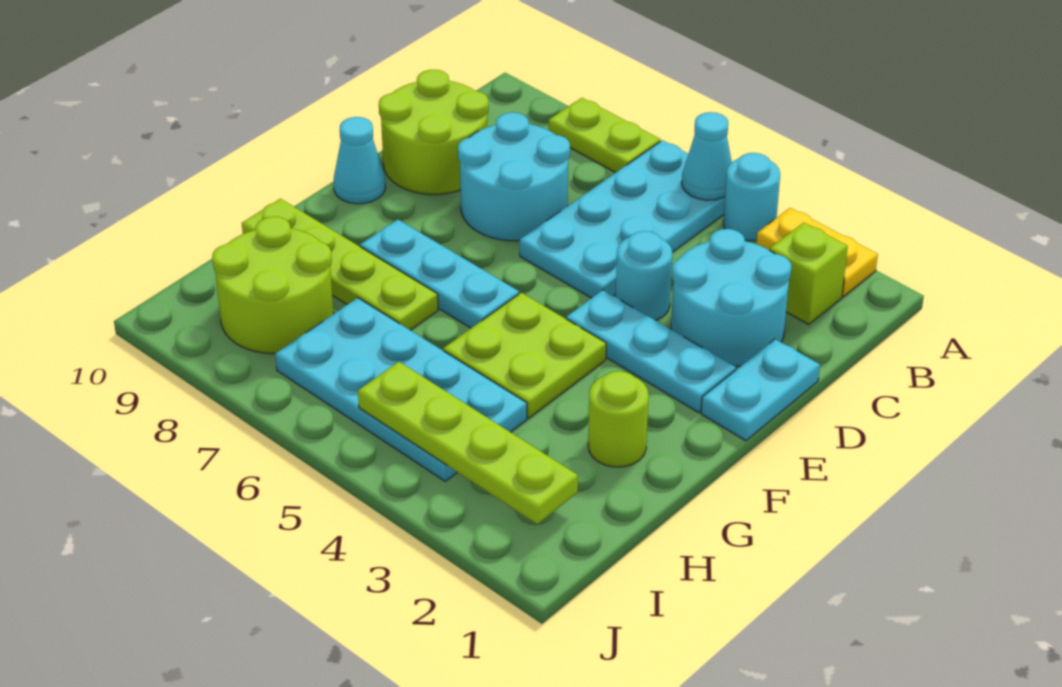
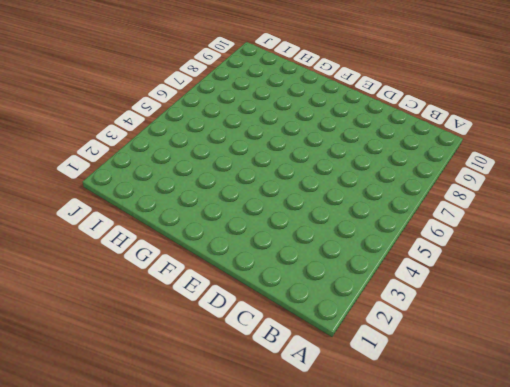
none -> yellow 1x2 plate [756,208,878,297]
none -> cyan 1x1 round brick [723,153,780,241]
none -> cyan 2x4 plate [520,140,725,298]

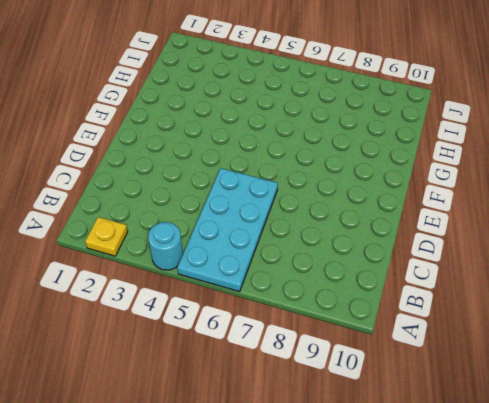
yellow 1x1 plate [85,217,128,256] -> yellow 1x2 plate [756,208,878,297]
none -> lime 1x2 plate [549,98,661,173]
none -> lime 1x1 brick [770,222,848,324]
none -> cyan 2x2 round brick [671,229,791,366]

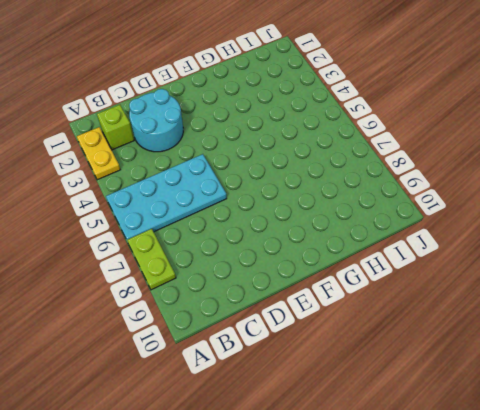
none -> cyan 1x1 round brick [723,153,780,241]
none -> cyan 2x2 round brick [458,112,570,241]
none -> lime 2x2 round brick [379,70,489,195]

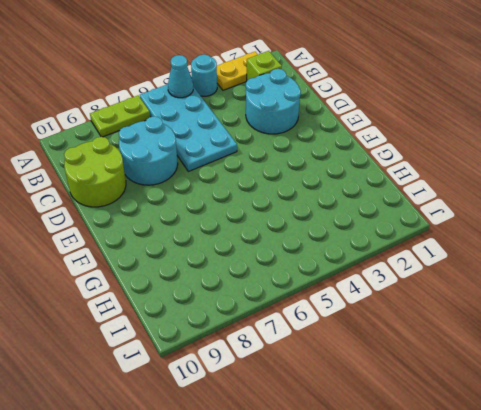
none -> cyan 1x2 plate [701,339,820,441]
none -> cyan 1x1 round brick [616,231,672,320]
none -> cyan 1x3 plate [566,290,736,412]

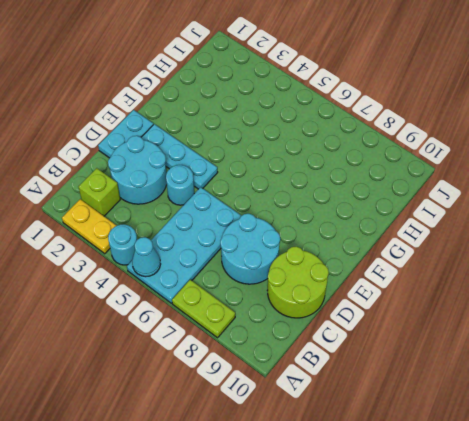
none -> cyan 1x1 cone [334,117,385,204]
none -> lime 2x2 plate [443,293,606,418]
none -> cyan 1x3 plate [360,220,519,328]

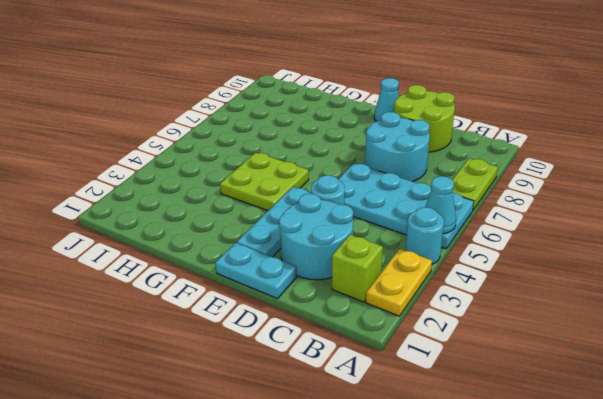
none -> cyan 1x3 plate [360,220,519,328]
none -> lime 1x1 round brick [588,371,649,467]
none -> lime 1x4 plate [242,199,438,330]

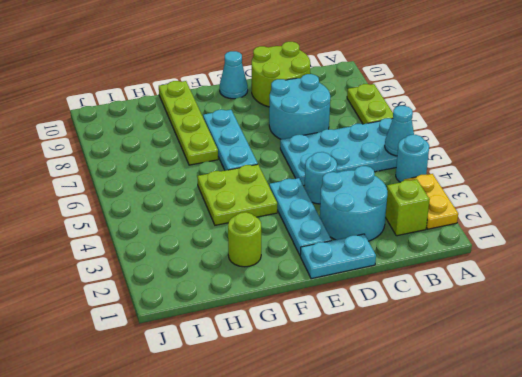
none -> cyan 2x4 plate [275,298,527,481]
none -> lime 2x2 round brick [212,217,334,353]
none -> lime 1x4 plate [358,362,578,524]

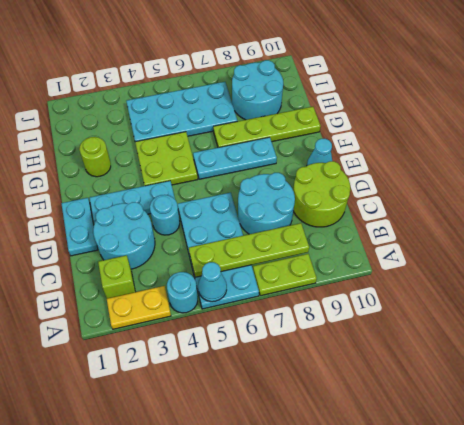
lime 1x4 plate [189,223,309,277] -> lime 1x4 plate moved to [358,362,578,524]
cyan 2x2 round brick [232,60,283,120] -> lime 2x2 round brick [212,217,334,353]

